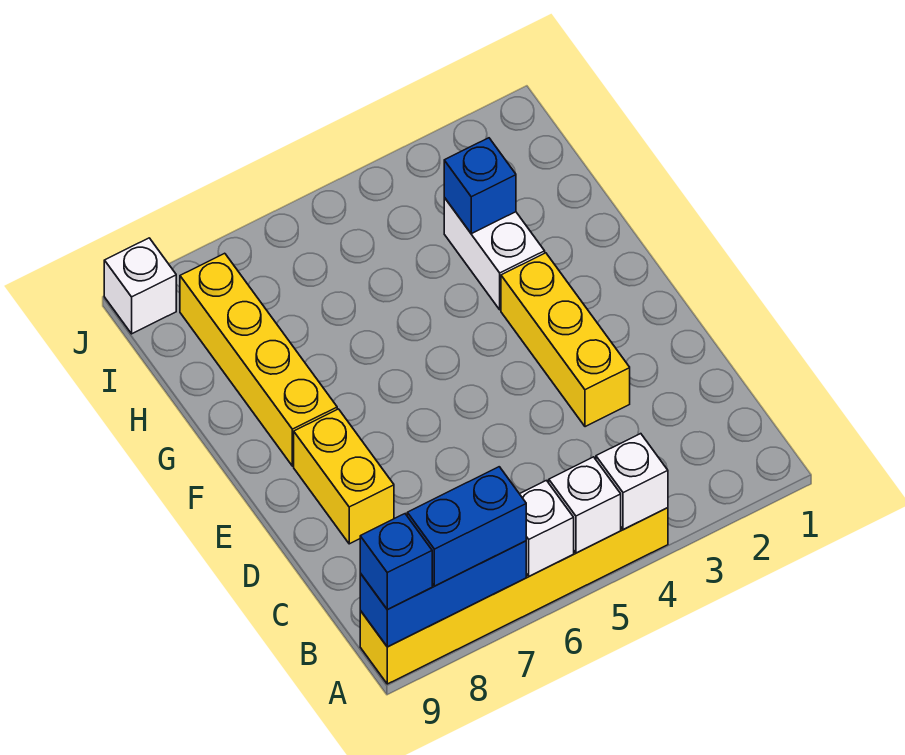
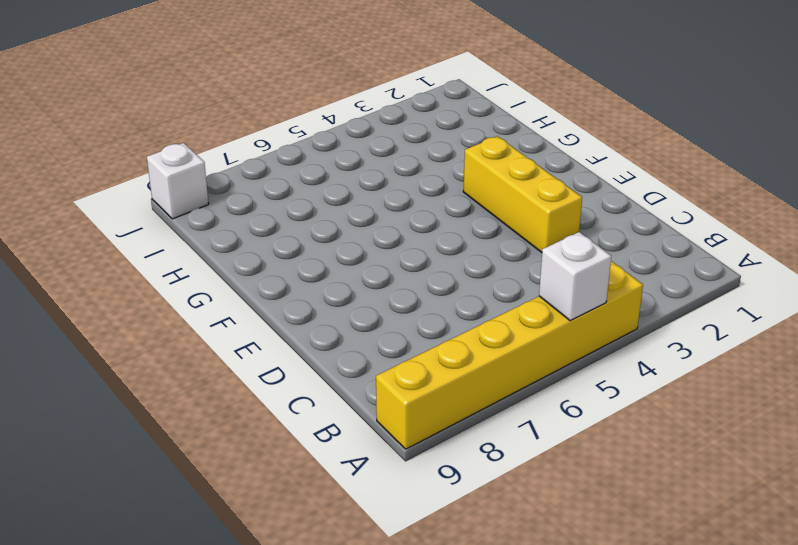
none -> yellow 1x2 brick [294,409,394,544]
none -> yellow 1x4 brick [180,253,337,466]
none -> white 1x2 brick [444,198,545,310]

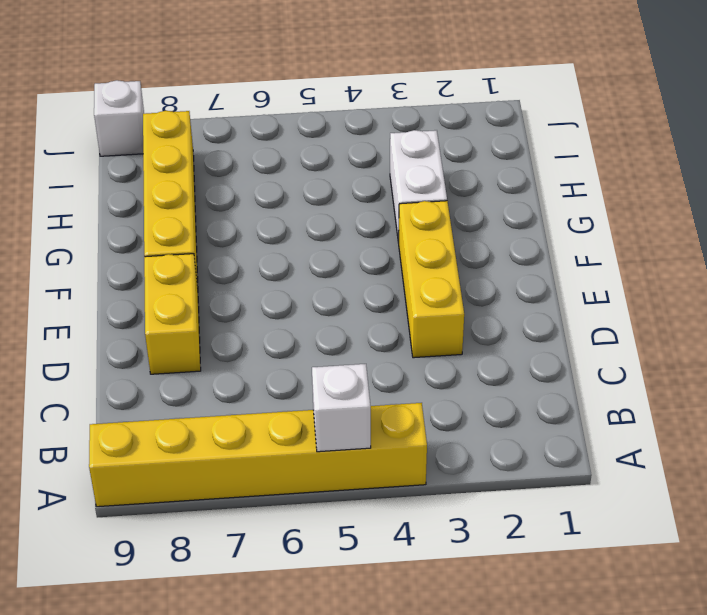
none -> white 1x1 brick [596,434,668,529]
none -> white 1x1 brick [520,481,574,576]
none -> blue 1x3 brick [360,541,526,647]

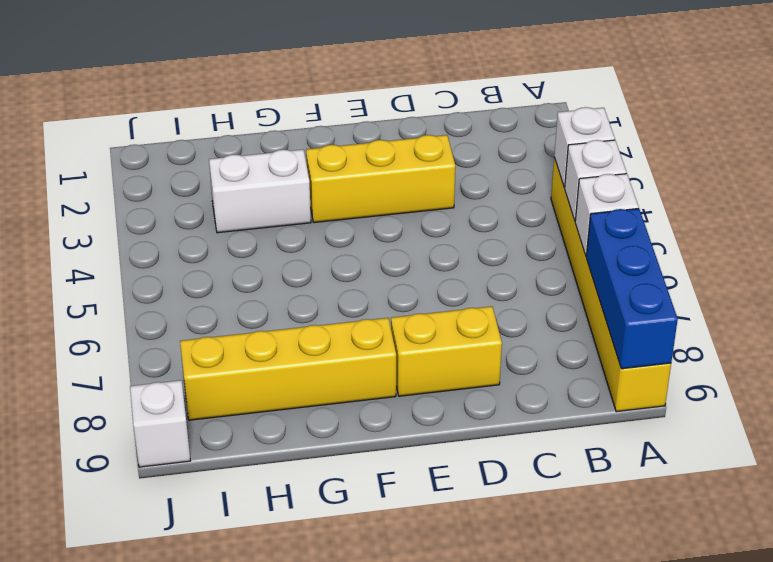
none -> blue 1x1 brick [444,138,516,234]
none -> blue 1x2 brick [407,467,526,586]
none -> blue 1x1 brick [360,514,432,609]

